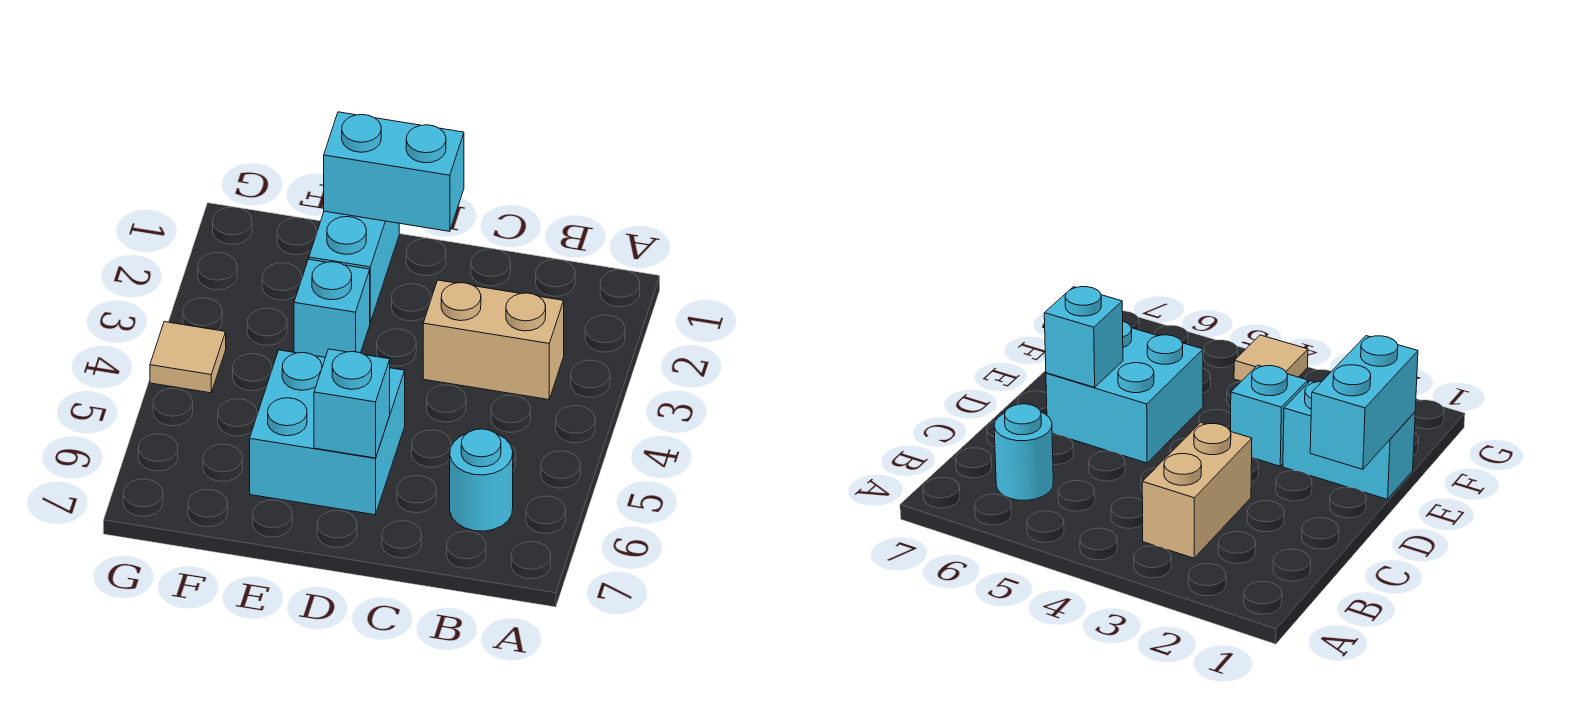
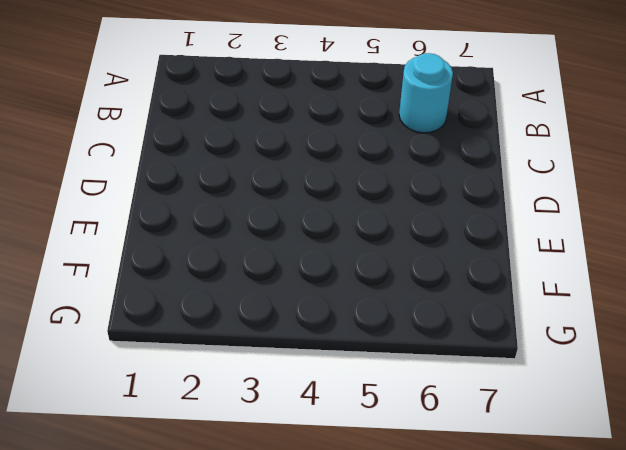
none -> tan 1x2 brick [423,280,564,400]
none -> cyan 2x2 brick [250,350,405,515]

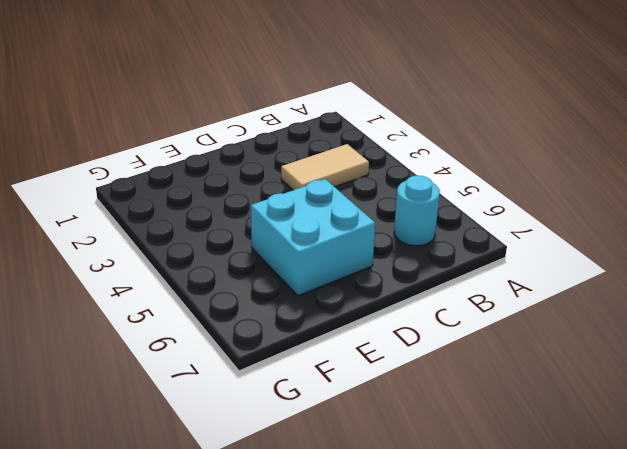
tan 1x2 tile [281,144,369,190] -> tan 1x2 brick [423,280,564,400]
none -> cyan 1x2 brick [309,211,399,323]
none -> cyan 1x1 brick [294,259,370,357]

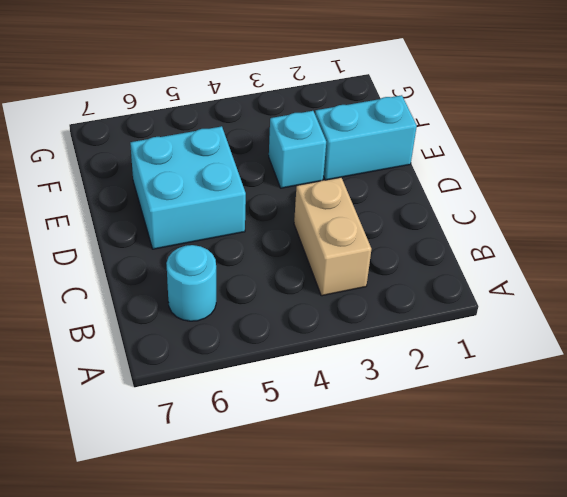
none -> tan 1x1 tile [150,322,226,393]
none -> cyan 1x2 brick [324,112,464,231]

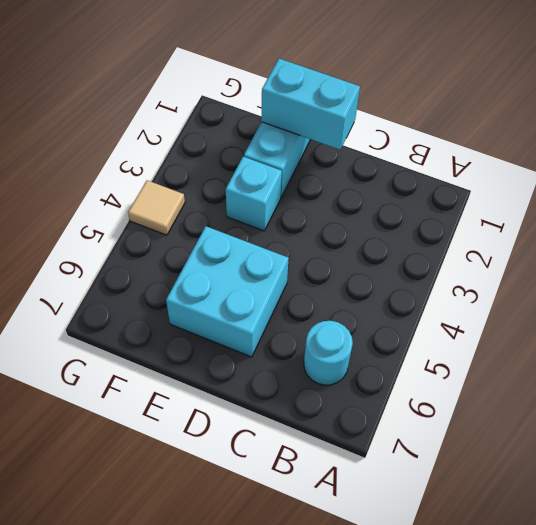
none -> tan 1x2 brick [423,280,564,400]
none -> cyan 1x1 brick [314,349,390,458]

